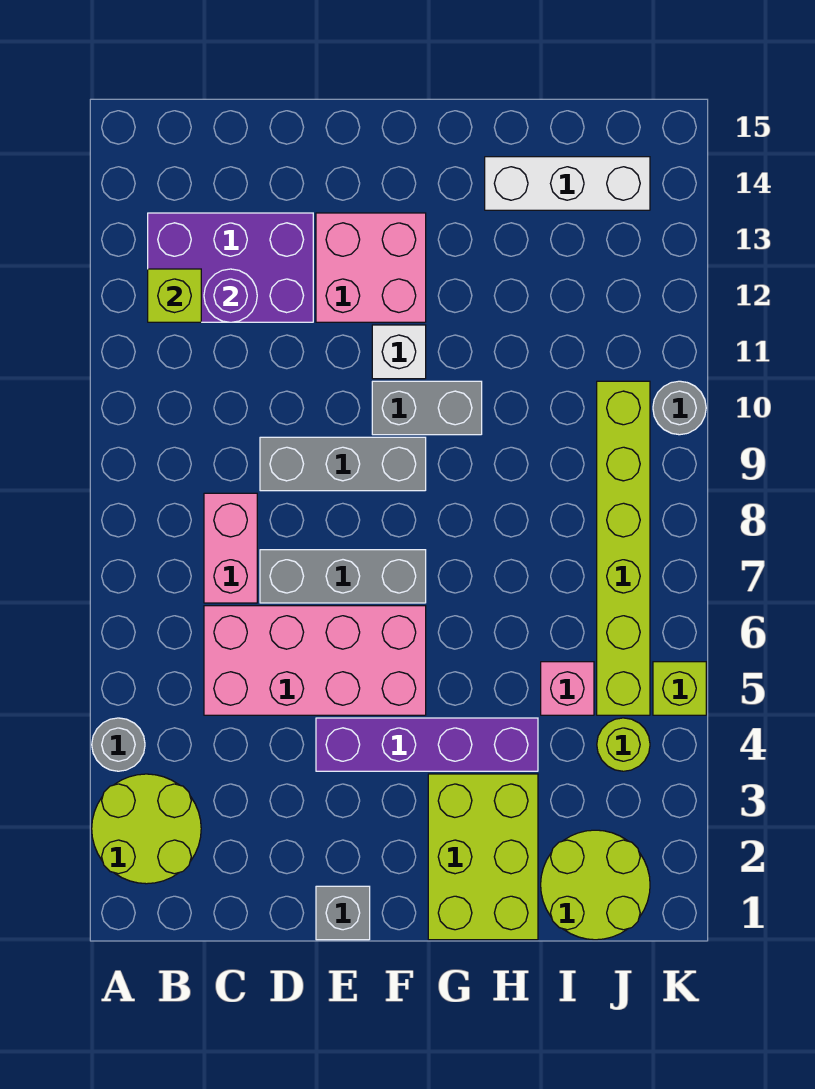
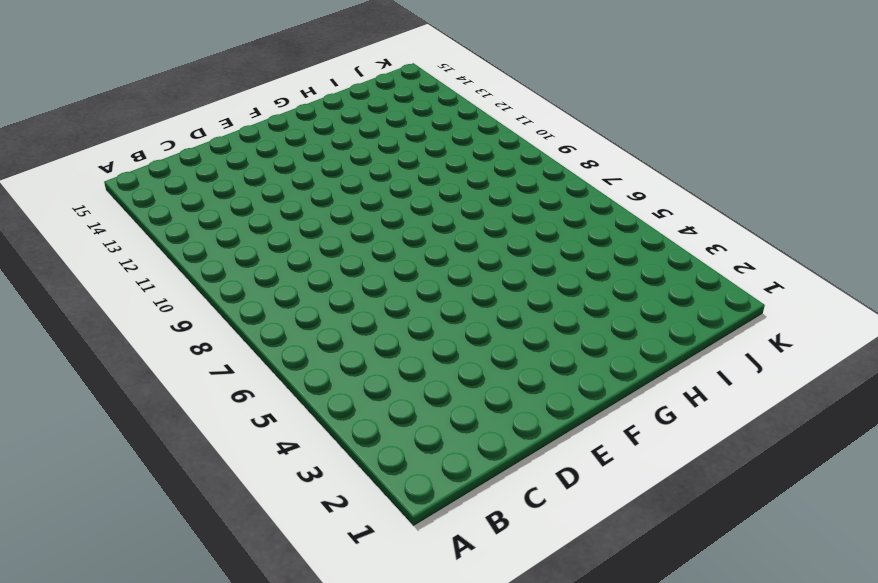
none -> lime 2x2 round brick [92,774,201,884]
none -> grey 1x1 round brick [92,718,145,771]
none -> purple 2x3 brick [148,213,313,322]

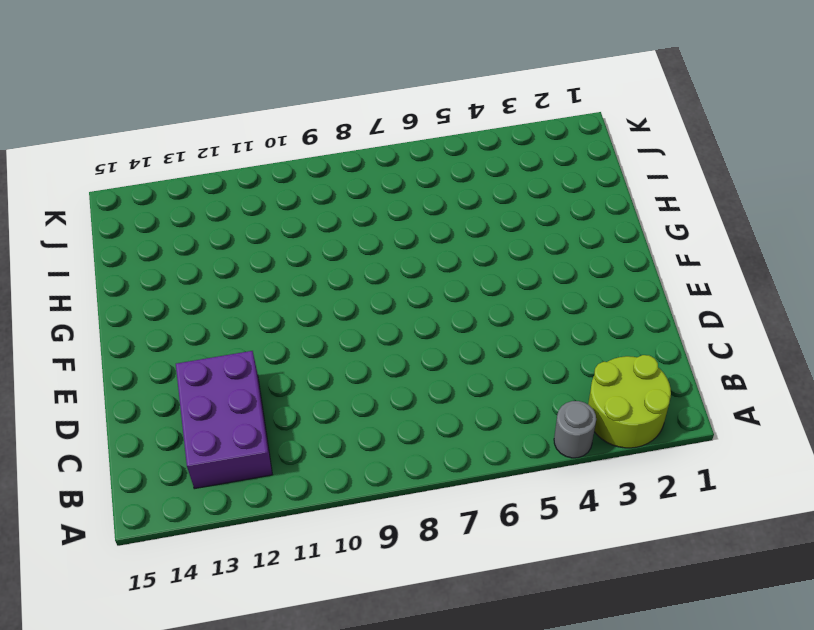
none -> pink 2x4 brick [204,606,426,715]
none -> pink 1x2 brick [204,493,257,603]
none -> grey 1x3 brick [260,550,426,603]

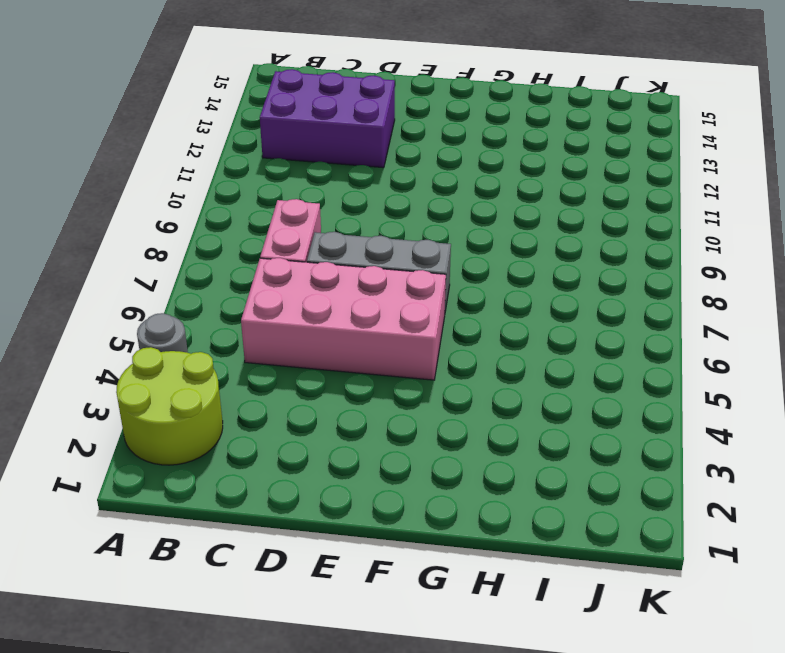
none -> grey 1x3 brick [260,437,426,491]
none -> grey 1x1 brick [316,886,370,940]
none -> purple 1x4 brick [316,718,538,771]

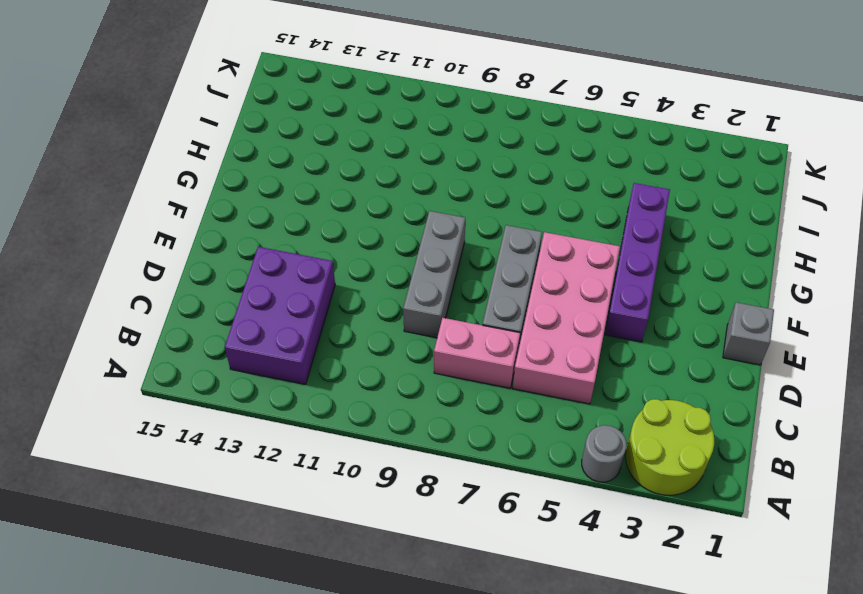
none -> pink 2x2 brick [316,213,426,322]
none -> grey 1x2 brick [372,381,482,435]
none -> white 1x1 brick [372,325,426,379]

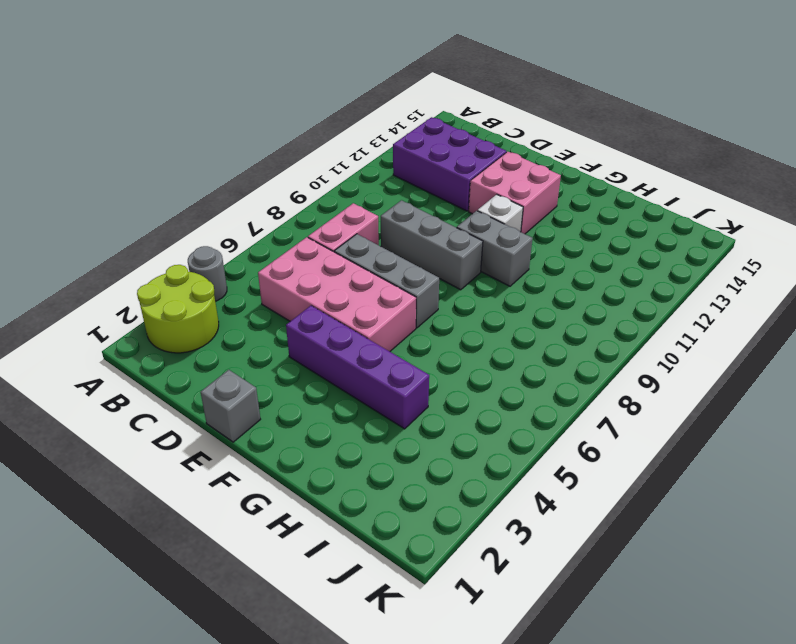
none -> lime 2x3 brick [428,774,538,940]
none -> white 1x3 brick [485,157,650,210]
none -> lime 2x2 round brick [541,830,650,940]

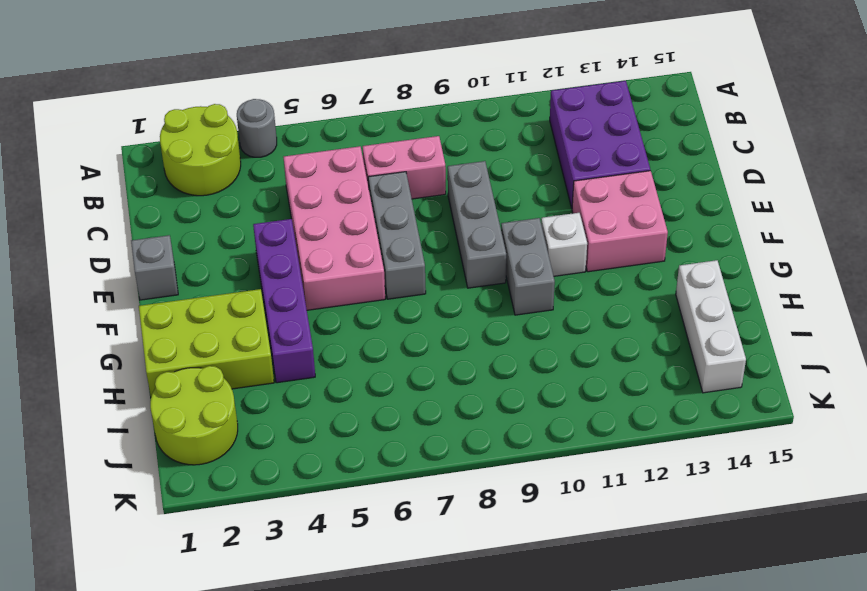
none -> pink 1x1 brick [541,662,594,715]
none -> lime 1x1 round brick [597,718,650,771]
none -> lime 1x6 brick [597,381,650,715]

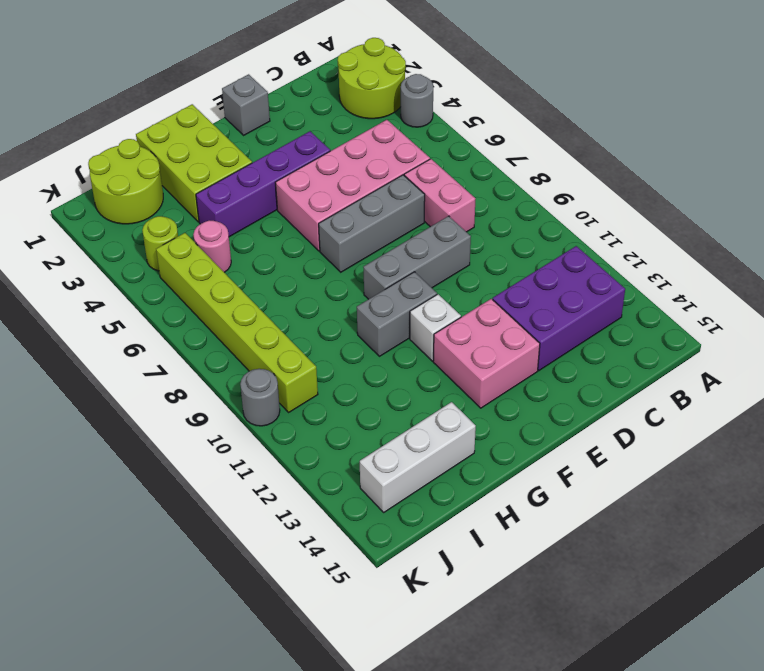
pink 1x1 round brick [193,220,231,272] -> pink 1x1 brick [541,662,594,715]
none -> lime 1x1 brick [653,662,706,715]
none -> lime 1x1 brick [148,269,201,322]
none -> purple 1x1 round brick [204,269,257,322]

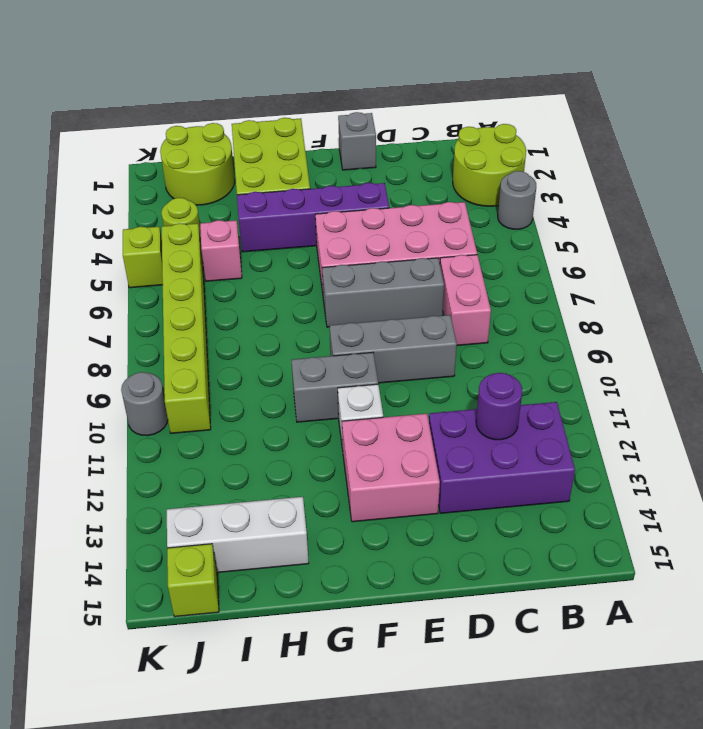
lime 1x1 brick [167,544,219,617] -> lime 1x1 brick moved to [148,269,201,322]

